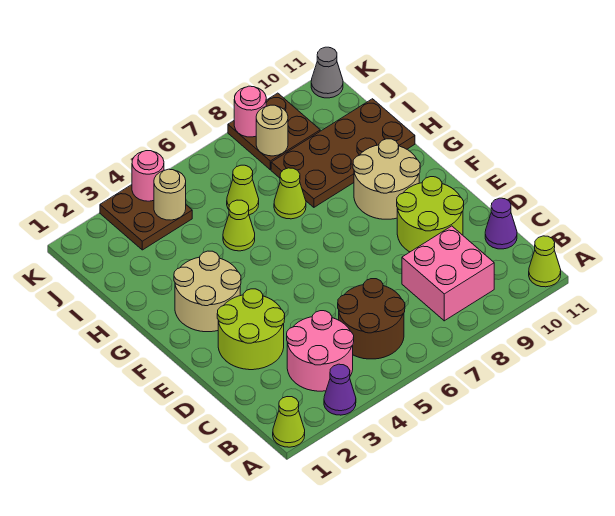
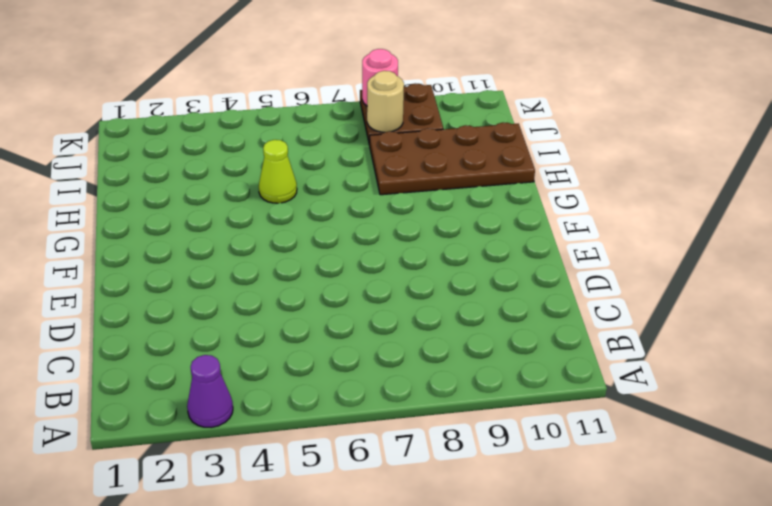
none -> lime 1x1 cone [273,397,305,447]
none -> lime 1x1 cone [529,236,561,287]
none -> pink 2x2 round brick [287,311,354,391]

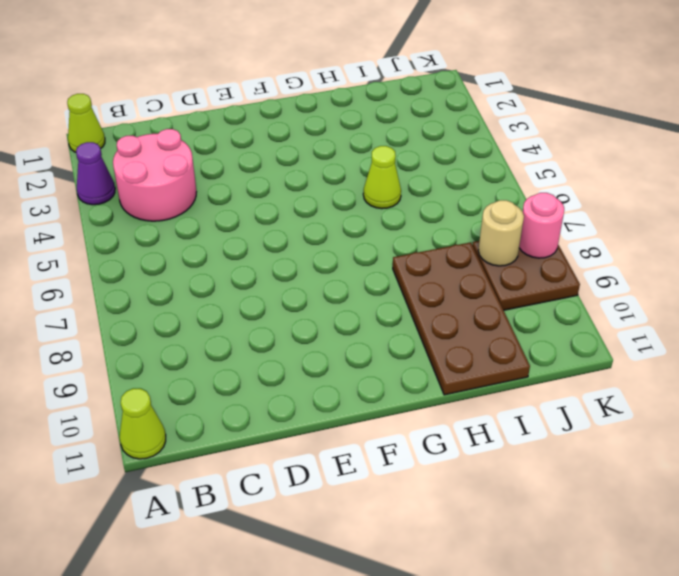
none -> brown 2x2 round brick [338,279,405,359]
none -> pink 2x2 brick [402,226,494,321]
none -> purple 1x1 cone [485,198,517,249]

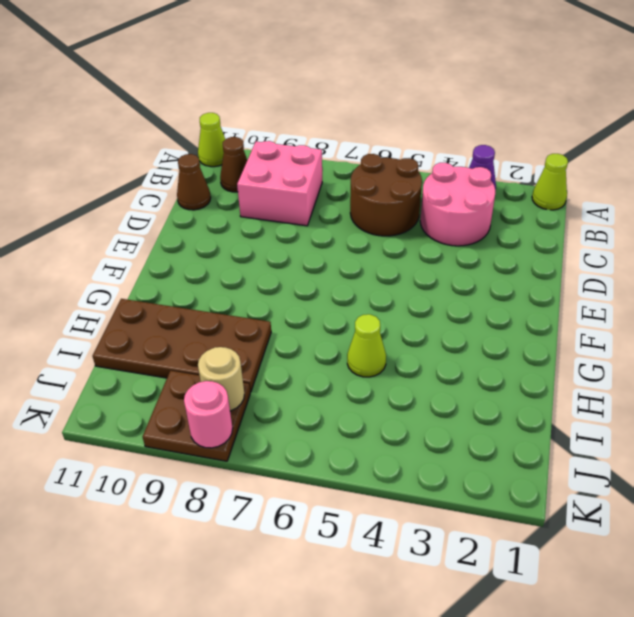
brown 1x1 cone [220,137,247,192] -> none
brown 1x1 cone [177,154,211,210] -> purple 1x1 cone [485,198,517,249]
none -> lime 2x2 round brick [217,289,285,370]
none -> lime 2x2 round brick [397,177,464,252]
none -> tan 2x2 round brick [174,251,241,332]

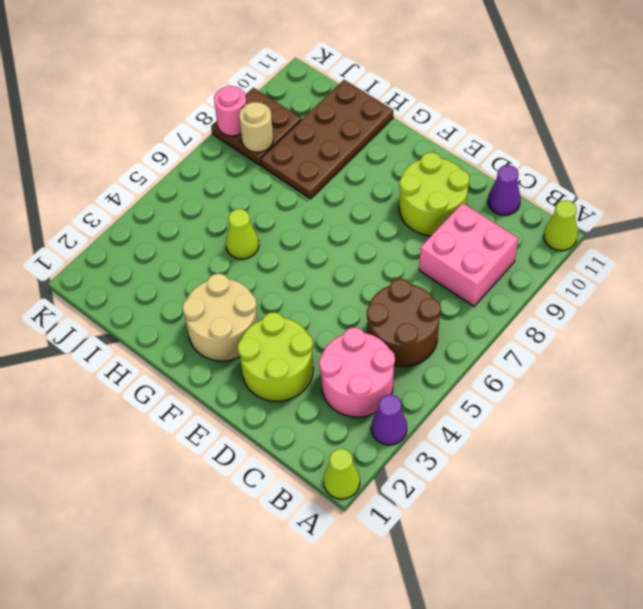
none -> tan 2x2 round brick [353,139,420,219]
none -> lime 1x1 cone [274,168,306,219]
none -> lime 1x1 cone [227,165,259,215]

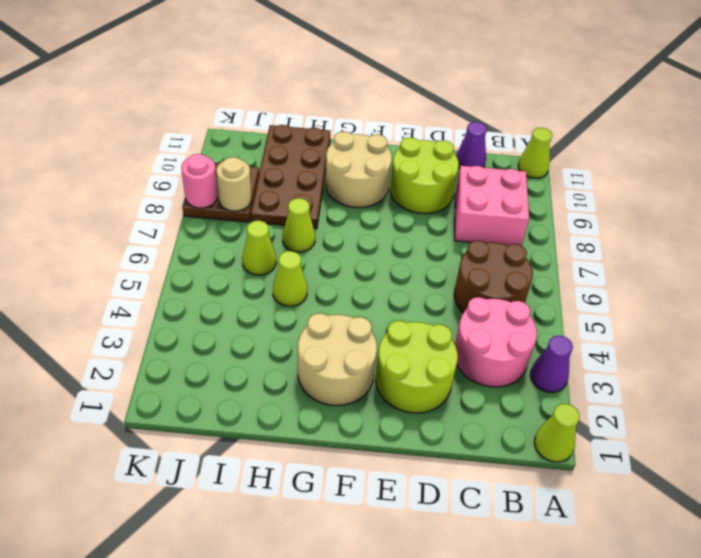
none -> brown 2x2 plate [100,185,192,250]
none -> grey 1x1 cone [311,47,343,98]
none -> tan 1x1 round brick [154,169,186,220]

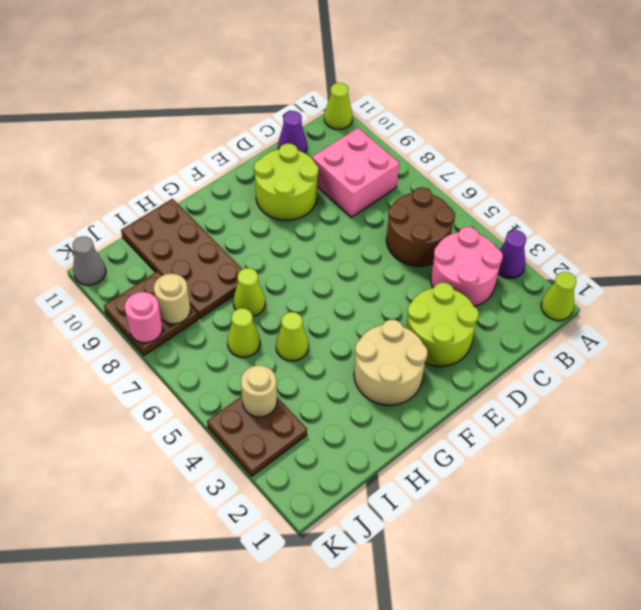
none -> tan 2x2 round brick [353,139,420,219]
none -> pink 1x1 round brick [132,151,164,201]

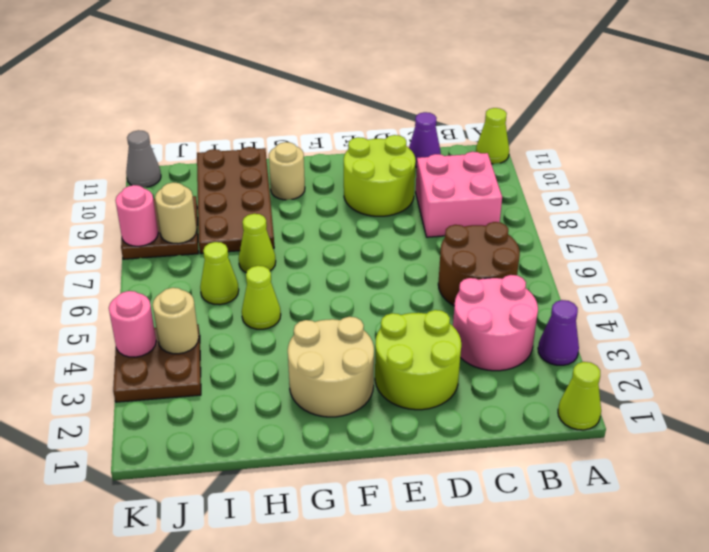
tan 1x1 round brick [269,142,305,200] -> tan 2x2 round brick [353,139,420,219]

